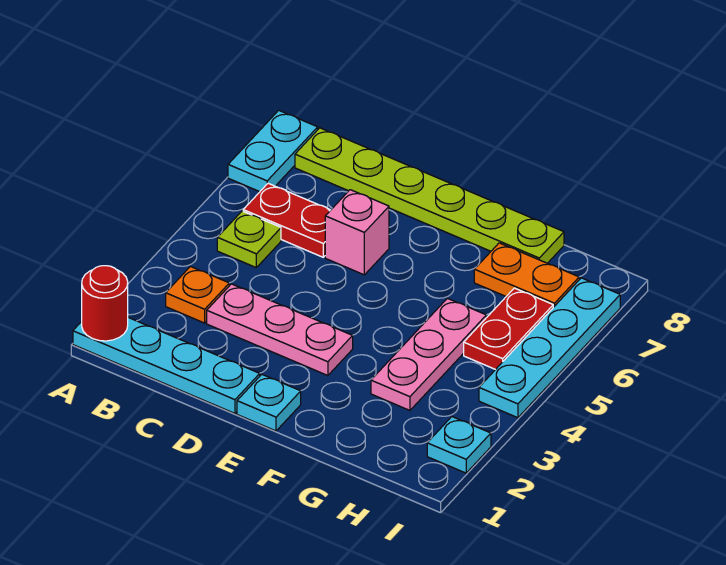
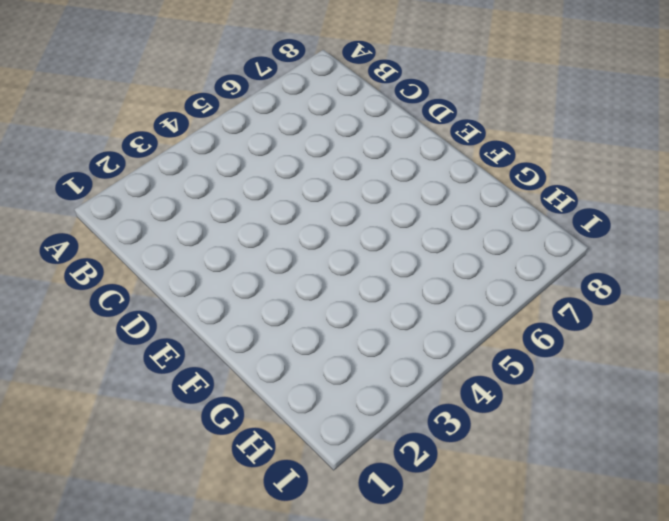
none -> cyan 1x4 plate [73,318,260,413]
none -> cyan 1x2 plate [228,110,318,192]
none -> orange 1x1 plate [166,266,229,323]

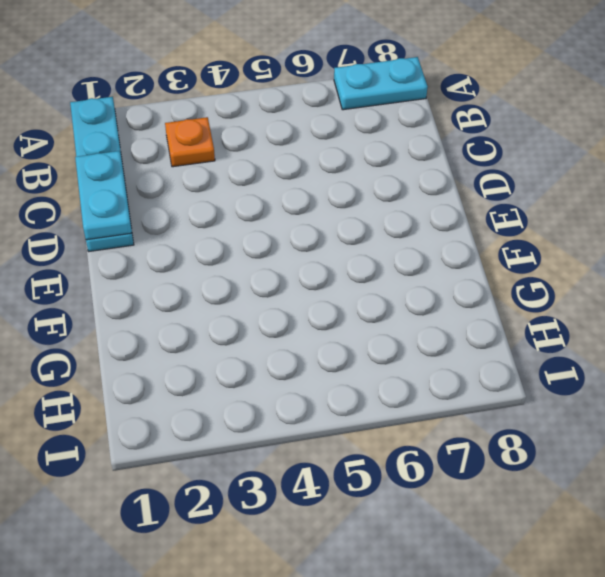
cyan 1x2 plate [75,151,132,240] -> none
none -> lime 1x1 plate [217,211,281,267]
none -> red 1x2 plate [243,183,330,257]
none -> lime 1x6 plate [295,128,564,263]

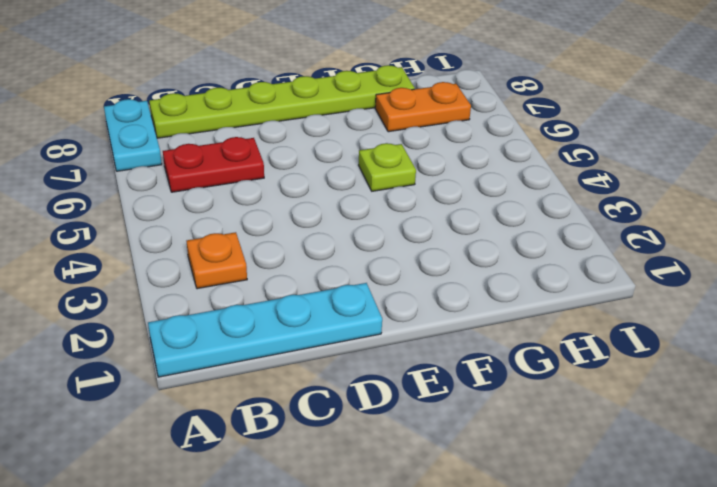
lime 1x1 plate [359,143,416,191] -> lime 1x1 plate moved to [217,211,281,267]
none -> pink 1x3 plate [207,284,353,376]
none -> pink 1x1 brick [325,190,389,275]
none -> cyan 1x1 plate [237,374,301,431]

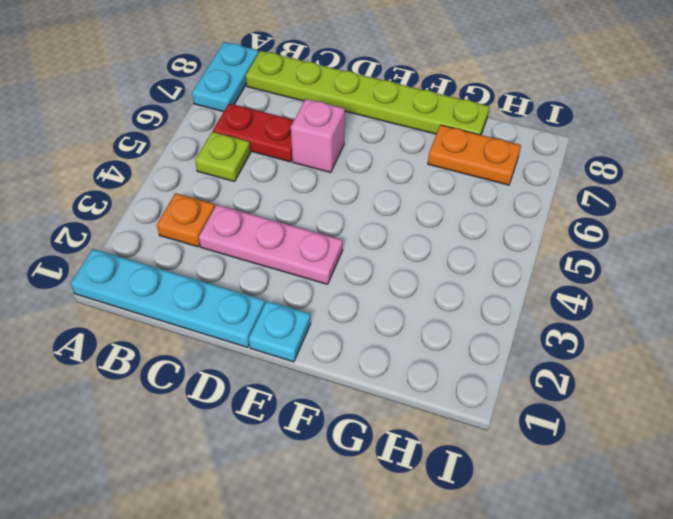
none -> pink 1x3 plate [371,298,486,410]
none -> red 1x2 plate [464,288,553,370]
none -> cyan 1x1 plate [427,417,491,473]

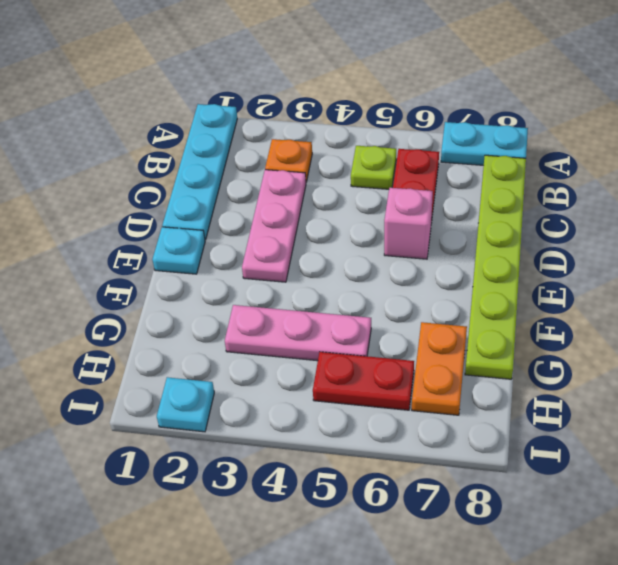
none -> cyan 1x4 plate [479,278,620,418]
none -> red 1x1 round brick [82,266,128,341]

